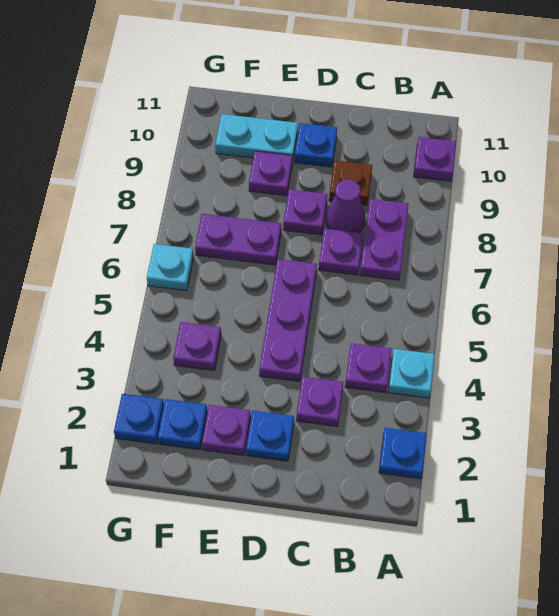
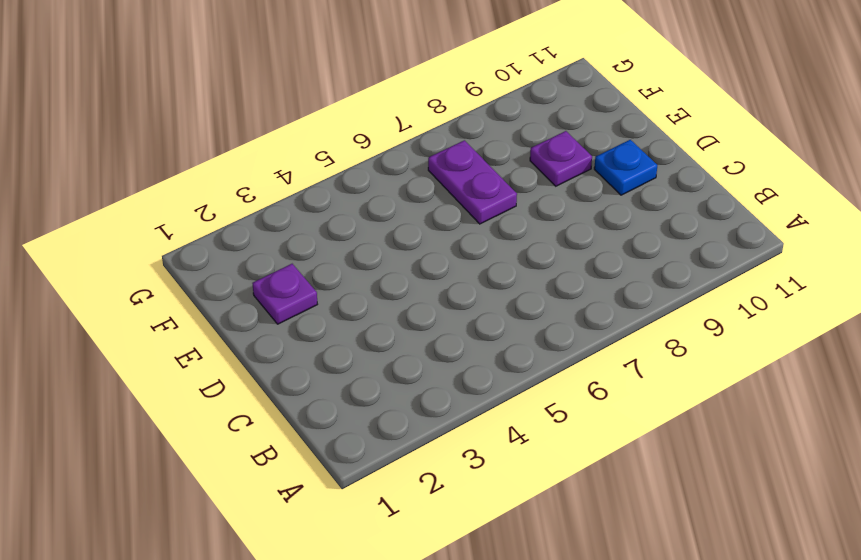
none -> blue 1x1 plate [379,428,427,479]
none -> cyan 1x1 plate [388,349,435,398]
none -> purple 1x1 plate [413,137,456,181]

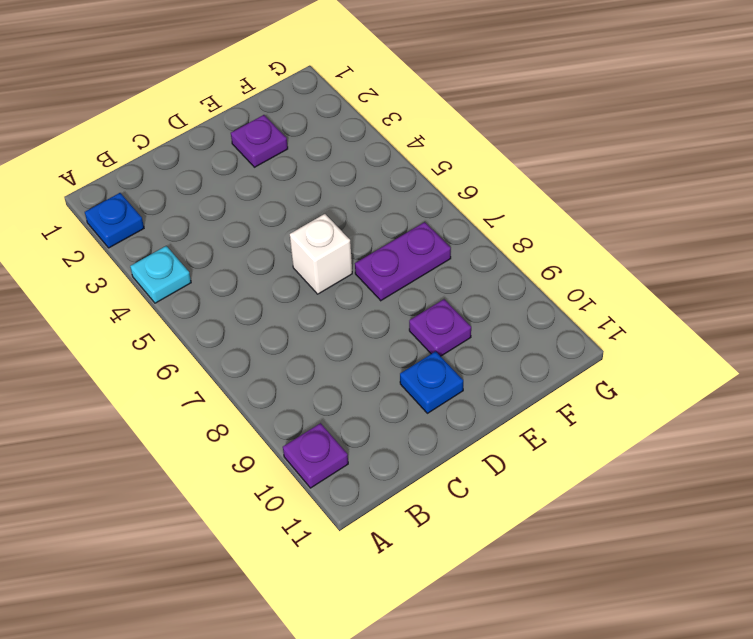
white 1x1 brick [290,214,352,294] -> purple 1x3 plate [259,259,317,382]
none -> purple 1x1 plate [345,343,391,393]
none -> purple 1x2 plate [360,199,409,280]
none -> purple 1x1 plate [296,377,343,426]

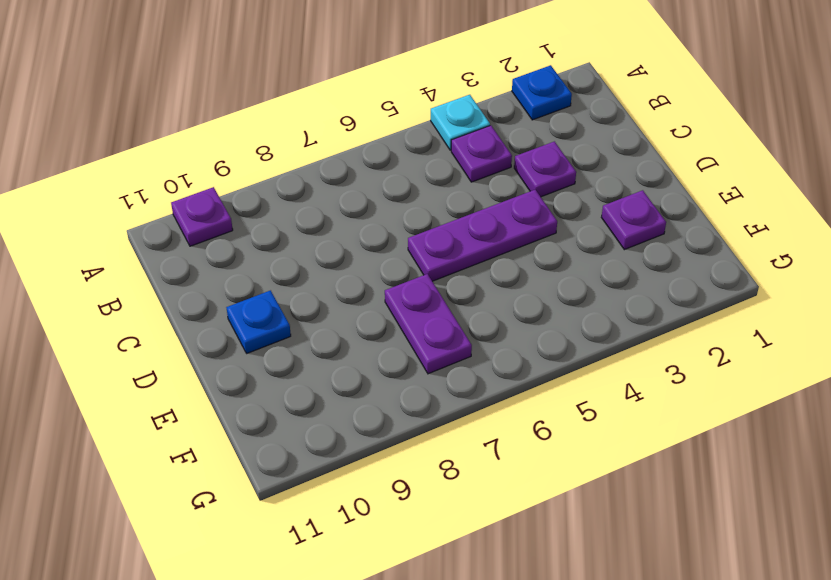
none -> purple 1x2 plate [360,199,409,280]
none -> purple 1x1 plate [319,229,363,275]
none -> purple 1x1 cone [326,179,365,233]

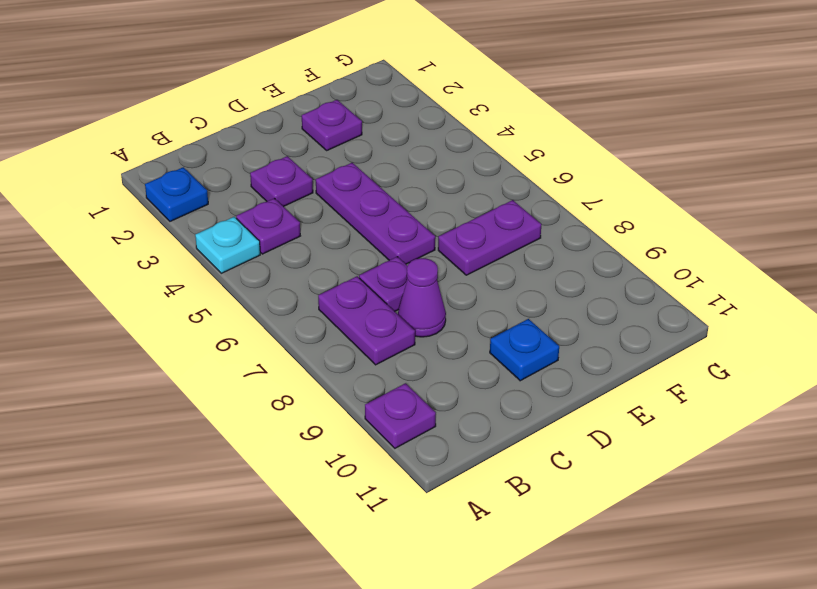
none -> brown 1x1 plate [329,160,372,205]
none -> blue 1x1 plate [246,411,294,461]
none -> purple 1x1 plate [283,189,327,235]

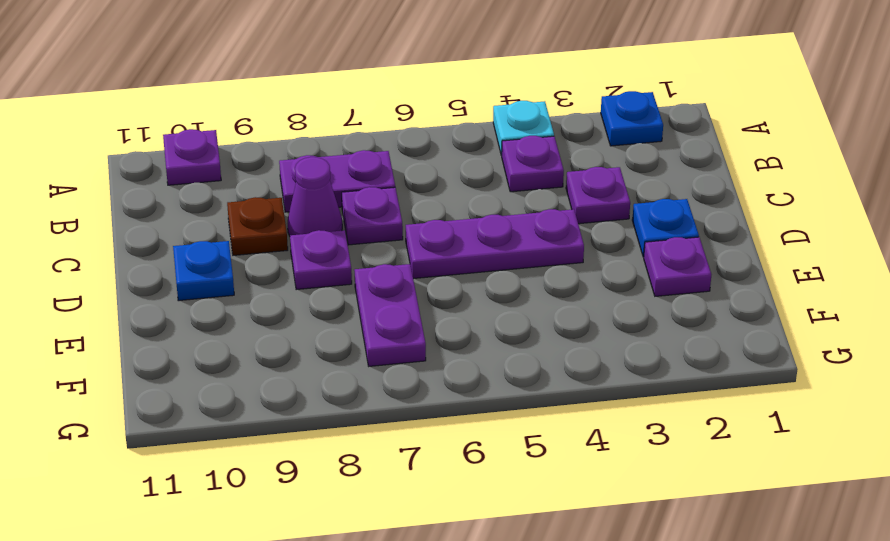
none -> purple 1x1 plate [249,151,292,196]
none -> cyan 1x2 plate [215,114,298,162]
none -> blue 1x1 plate [158,399,207,450]

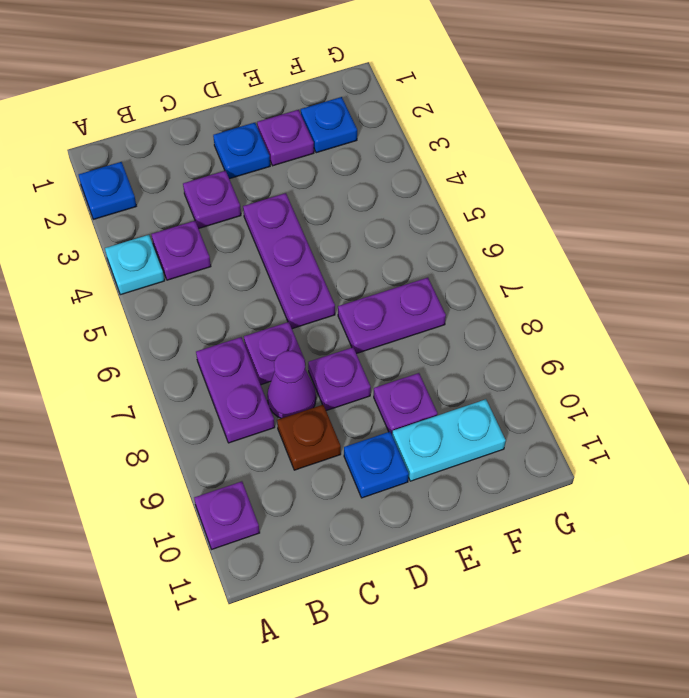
none -> purple 1x1 plate [173,322,221,371]
none -> blue 1x1 plate [114,394,164,444]
none -> cyan 1x1 plate [147,244,194,291]

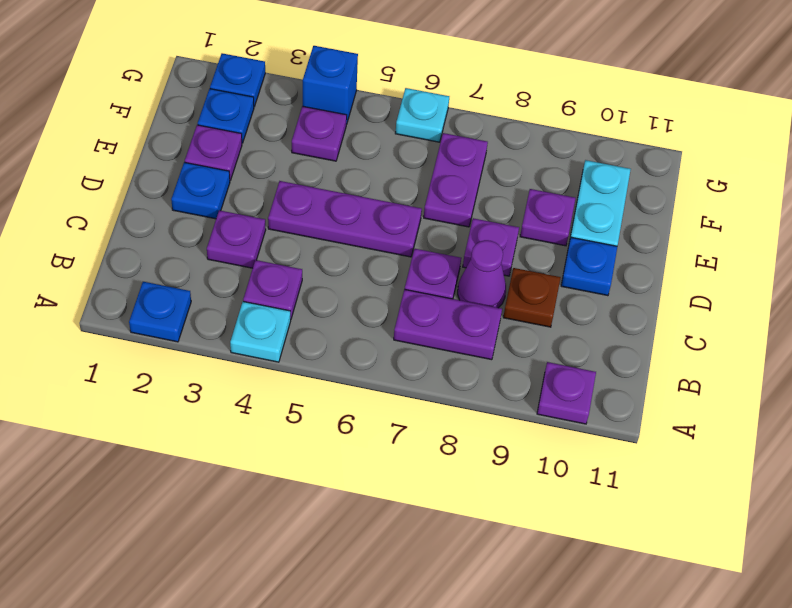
blue 1x1 brick [303,46,358,124] -> none

